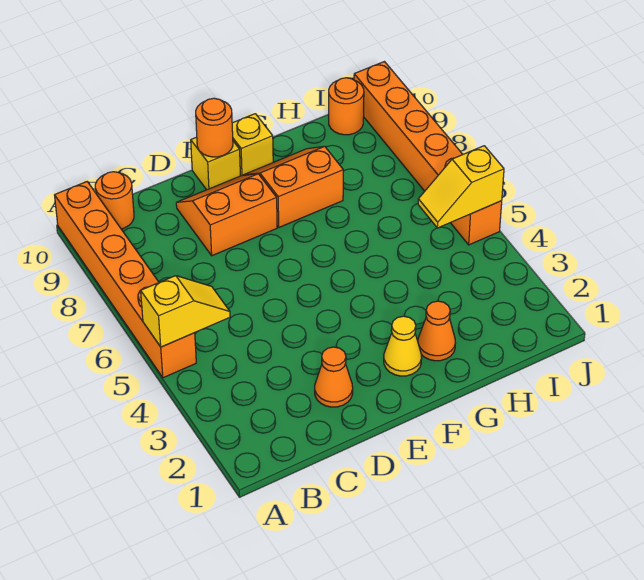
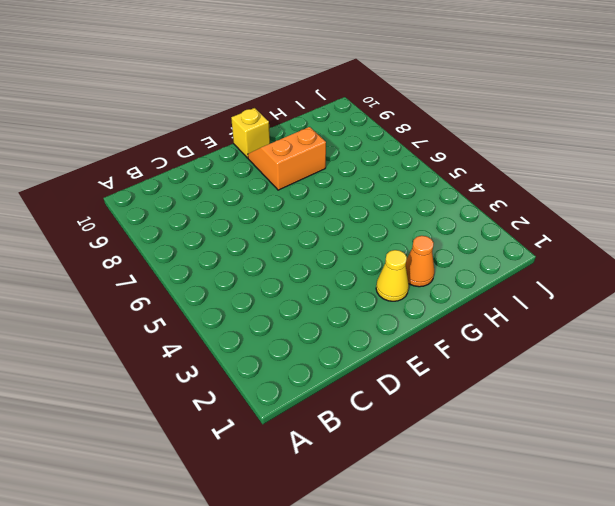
none -> orange 1x6 brick [55,182,196,378]
none -> orange 1x1 round brick [95,172,134,229]
none -> orange 1x1 cone [315,347,353,407]

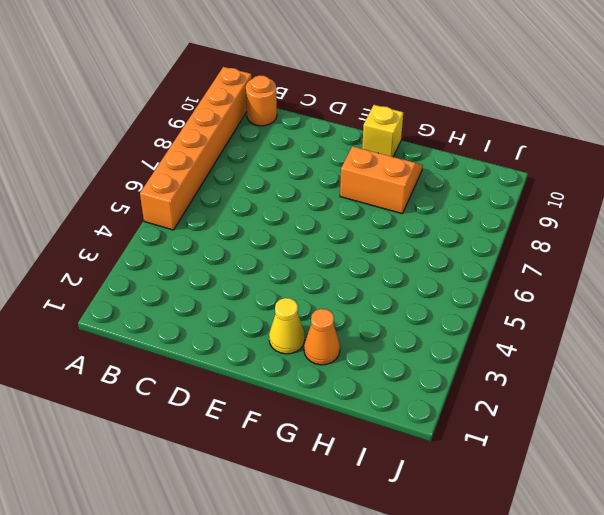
none -> orange 1x1 cone [315,347,353,407]
none -> orange 2x2 slope [176,174,277,256]
none -> yellow 1x1 brick [191,137,240,190]

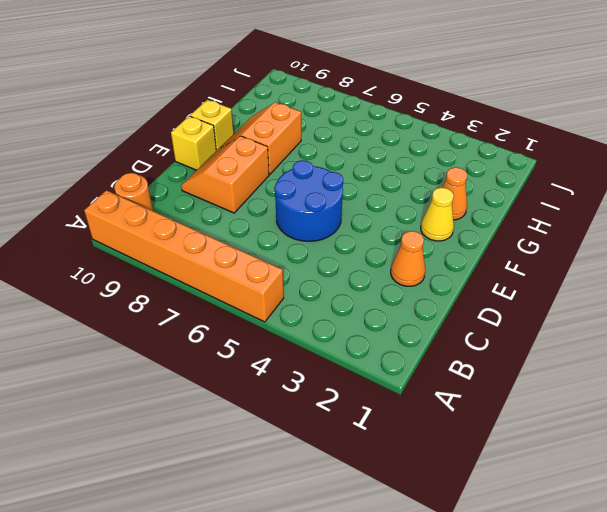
blue 2x2 round brick [274,160,343,241] -> none
none -> orange 1x1 round brick [329,78,364,135]
none -> orange 1x6 brick [354,62,502,245]
none -> yellow 1x2 slope [141,276,230,347]

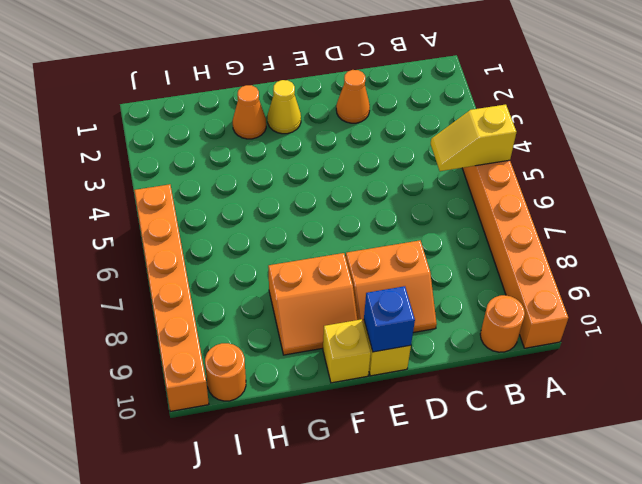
blue 1x1 brick [364,286,415,352] -> orange 1x1 round brick [196,98,233,157]
none -> yellow 1x2 slope [418,146,504,228]

